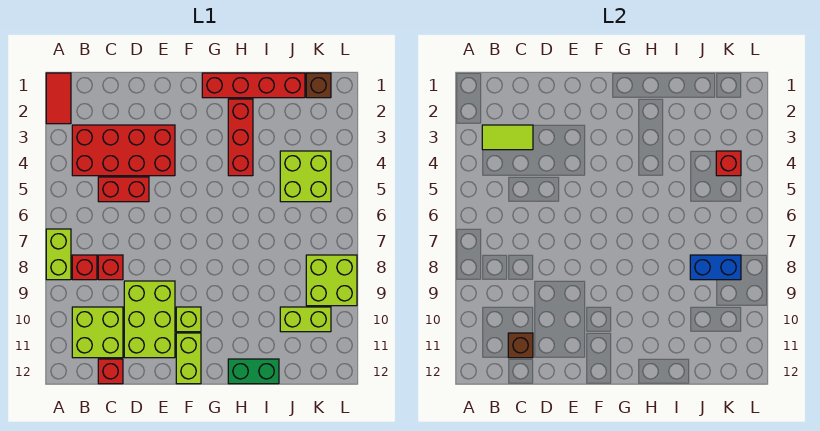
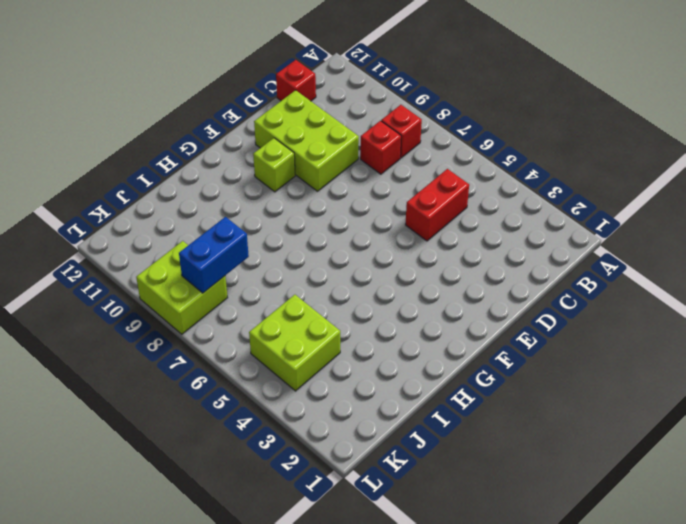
none -> red 1x2 tile [46,73,71,124]
none -> lime 1x2 brick [46,229,71,280]
none -> red 2x4 brick [72,125,175,176]

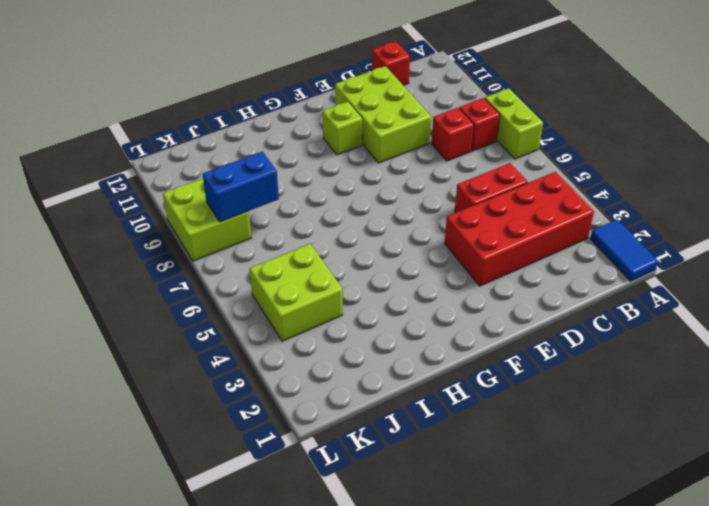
blue 1x2 tile [590,220,658,281] -> red 1x2 tile [46,73,71,124]
none -> lime 2x2 brick [72,307,123,358]
none -> lime 1x2 brick [176,333,201,384]
none -> red 1x4 brick [202,73,305,98]

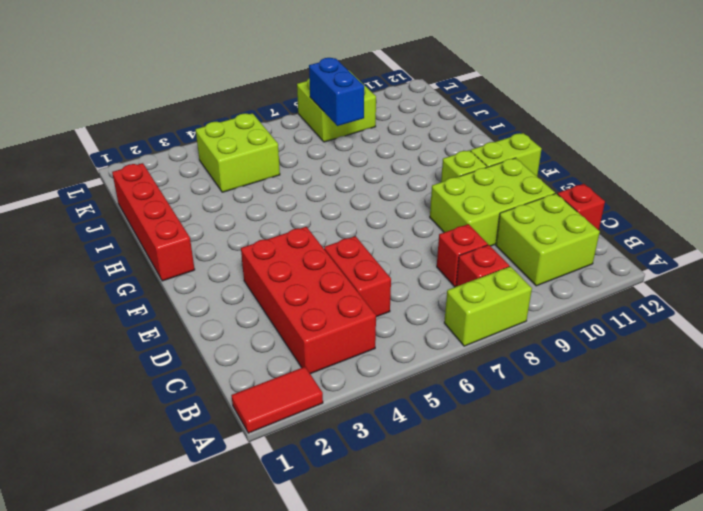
none -> red 1x3 brick [228,99,253,176]
none -> green 1x2 brick [228,359,279,384]
none -> lime 1x2 brick [280,307,331,332]

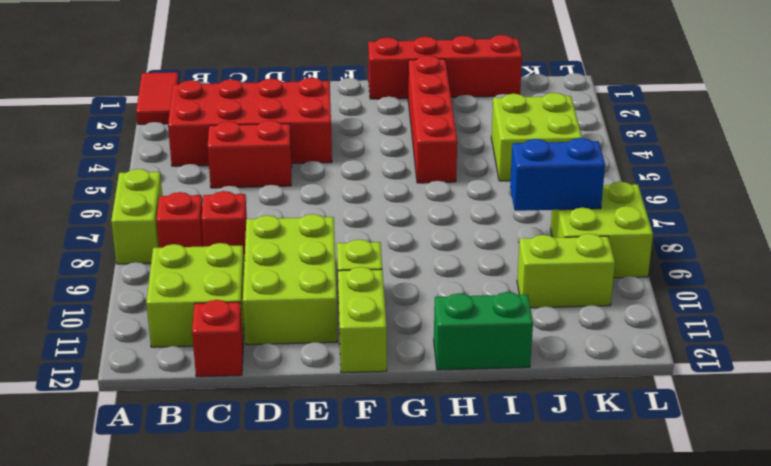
red 1x4 brick [408,55,457,183] -> red 1x3 brick [228,99,253,176]
none -> brown 1x1 brick [306,73,331,98]
none -> lime 1x2 tile [482,125,533,150]
none -> brown 1x1 brick [508,333,533,358]

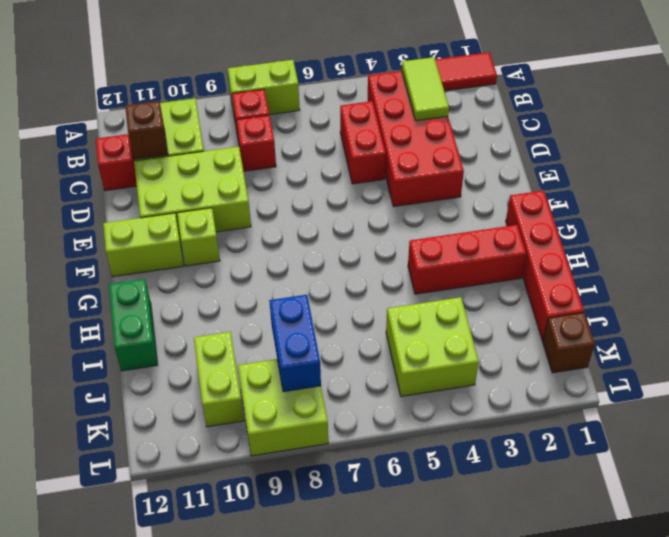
none -> red 1x1 brick [716,151,741,176]

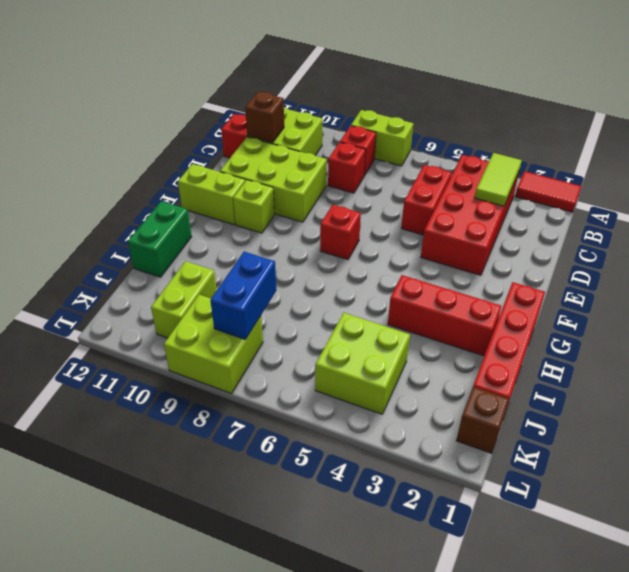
red 1x1 brick [320,205,361,260] -> red 1x1 brick moved to [716,151,741,176]

